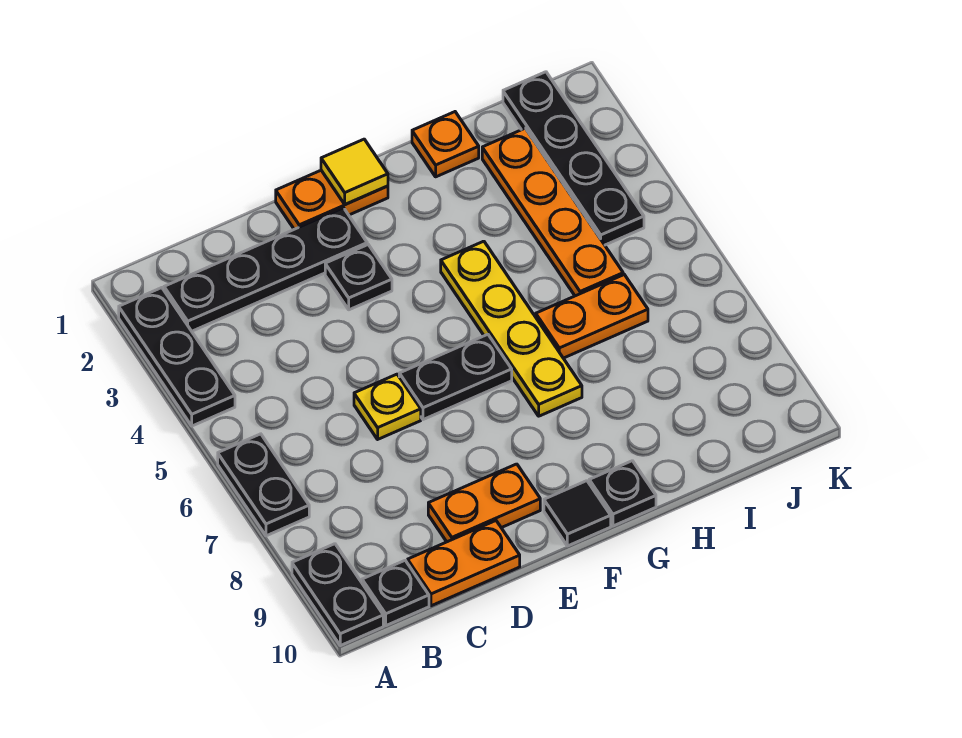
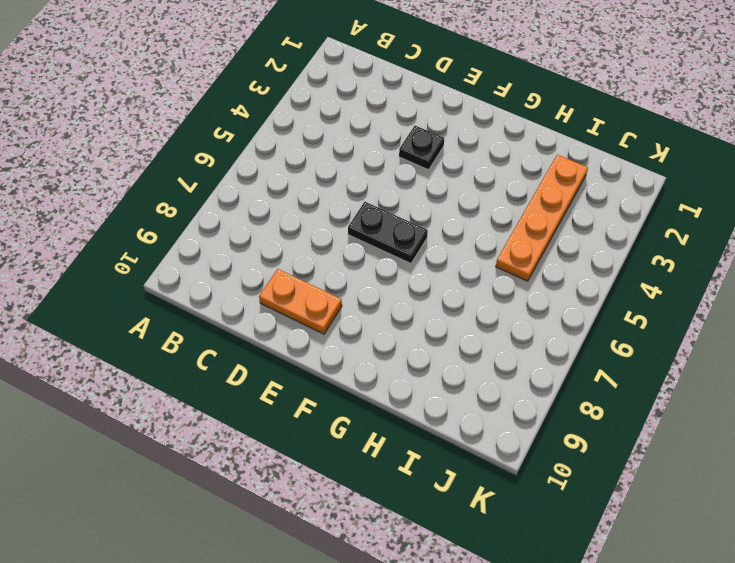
none -> black 1x3 plate [119,288,235,426]
none -> black 1x2 plate [218,434,309,536]
none -> black 1x2 plate [292,544,383,646]

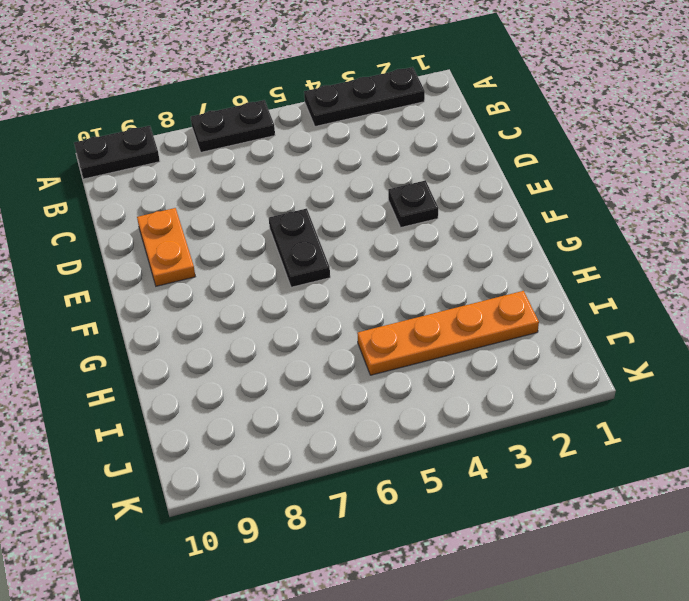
none -> black 1x4 plate [164,208,367,331]
none -> black 1x1 plate [362,561,429,626]
none -> orange 1x2 plate [408,521,520,606]

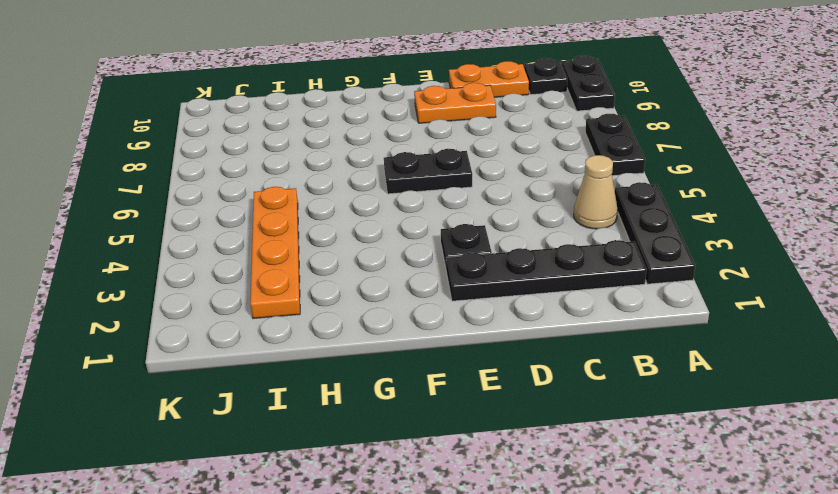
tan 1x1 cone [574,155,618,229] -> none
none -> yellow 1x1 plate [354,374,421,439]
none -> orange 1x2 plate [276,170,388,229]
none -> black 1x1 tile [544,481,611,546]

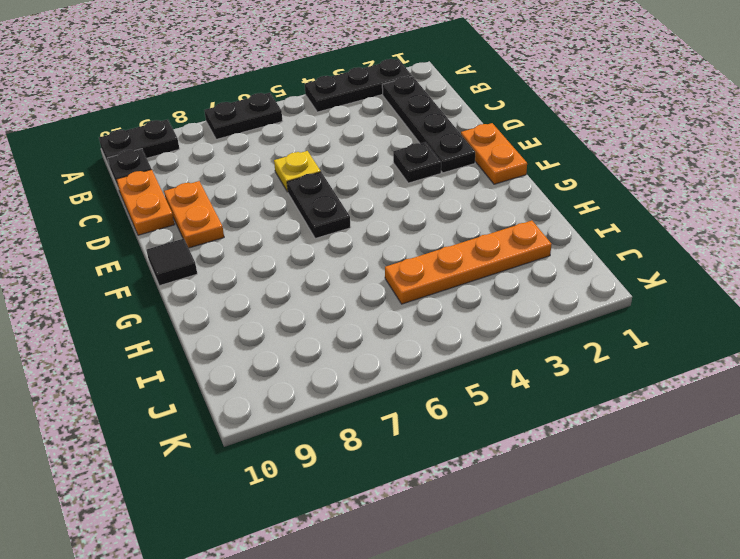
none -> yellow 1x4 plate [441,241,582,416]
none -> black 1x1 plate [589,461,656,526]
none -> orange 1x1 plate [412,112,479,177]

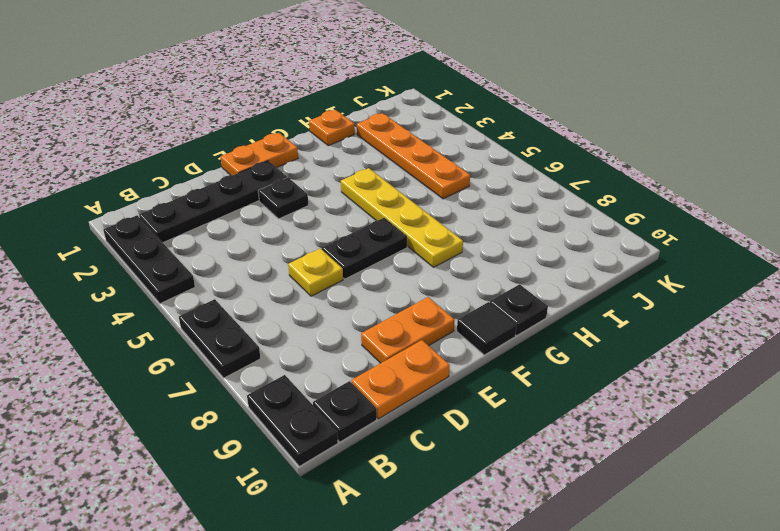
none -> orange 1x2 plate [536,275,648,358]
none -> black 1x4 plate [503,72,644,245]
none -> yellow 1x1 tile [321,139,388,204]

